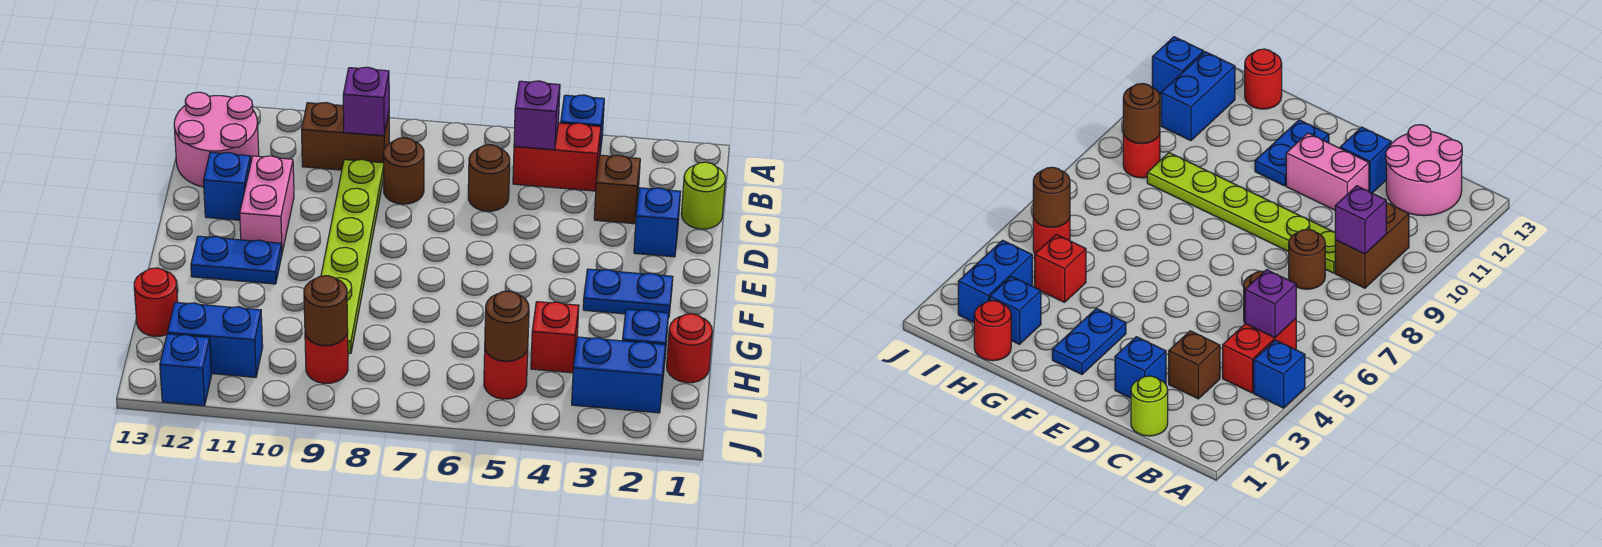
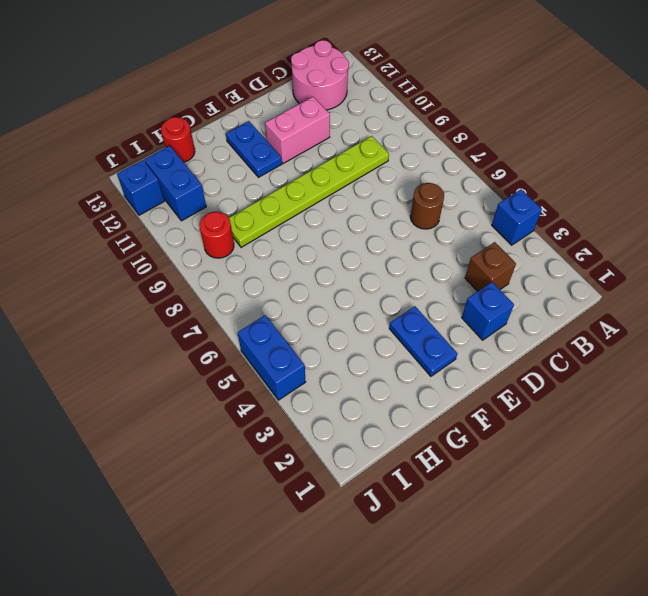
blue 1x2 brick [238,315,306,400] -> blue 1x2 brick moved to [572,337,665,413]
none -> red 1x2 brick [513,123,601,191]
none -> brown 1x2 brick [301,103,389,170]
none -> lime 1x1 round brick [681,162,725,229]

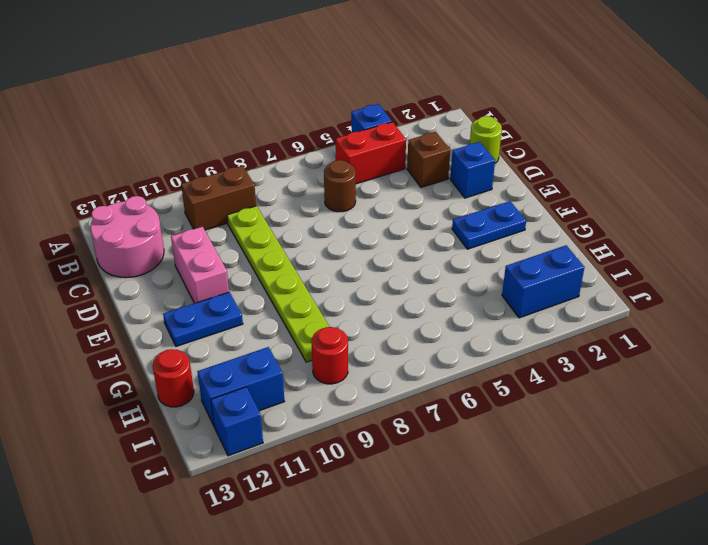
none -> brown 1x1 round brick [383,138,424,204]
none -> blue 1x1 brick [203,152,251,220]
none -> red 1x1 round brick [667,314,712,383]

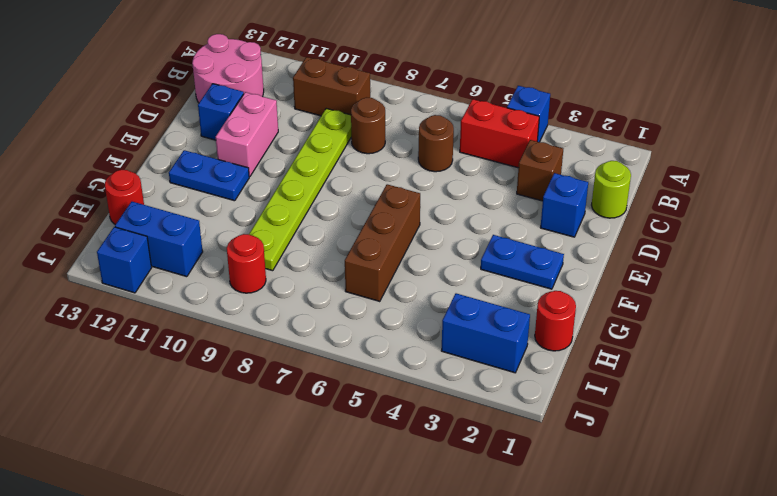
brown 1x3 brick [345,184,420,301] -> none
none -> blue 1x1 brick [622,309,669,375]
none -> red 1x1 brick [531,302,579,373]
none -> red 1x1 round brick [484,349,528,399]

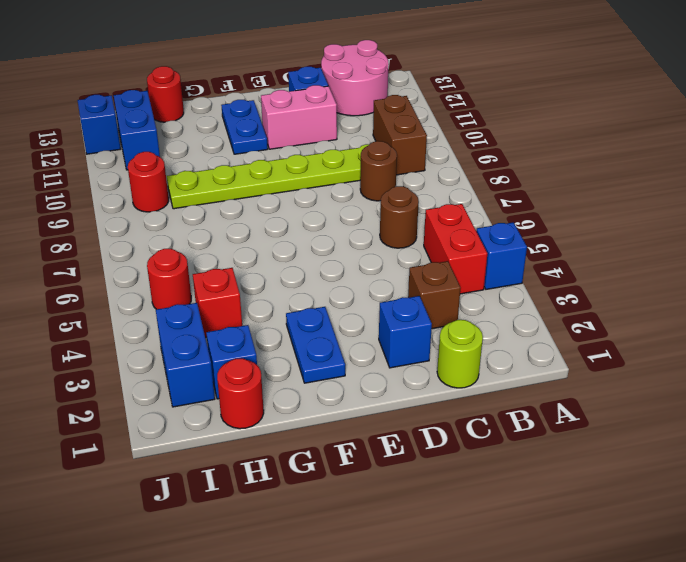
none -> purple 1x1 brick [514,81,560,150]
none -> purple 1x1 brick [343,67,389,136]
none -> brown 1x1 round brick [485,291,529,361]

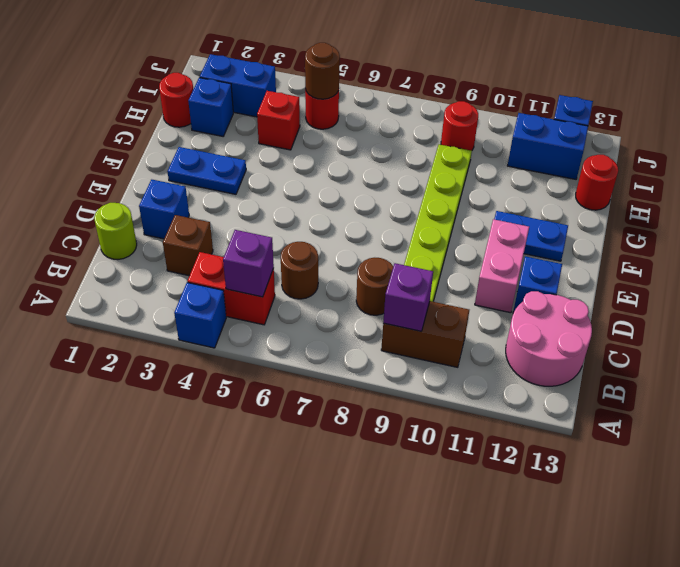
none -> brown 1x1 round brick [304,276,348,346]

